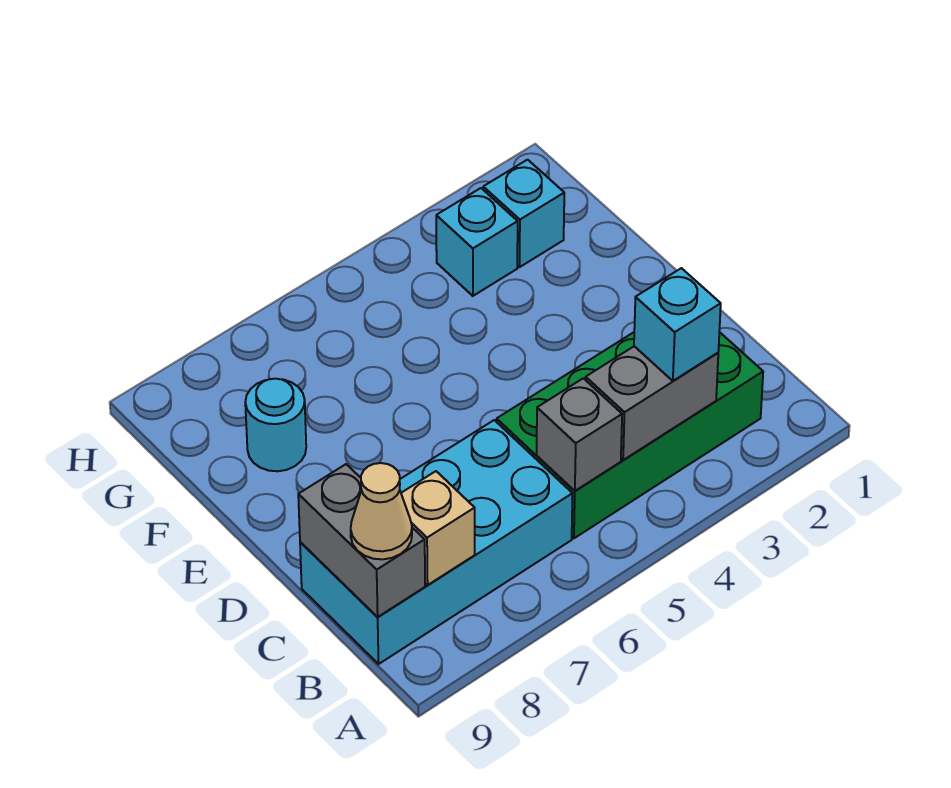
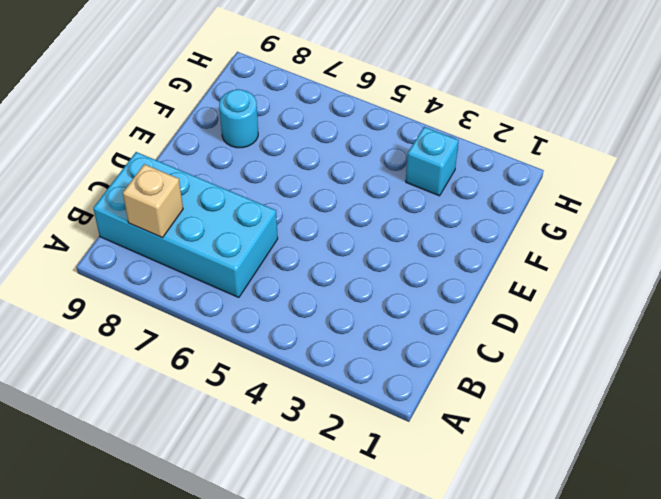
none -> green 2x4 brick [497,332,763,538]
none -> cyan 1x1 brick [483,160,564,267]

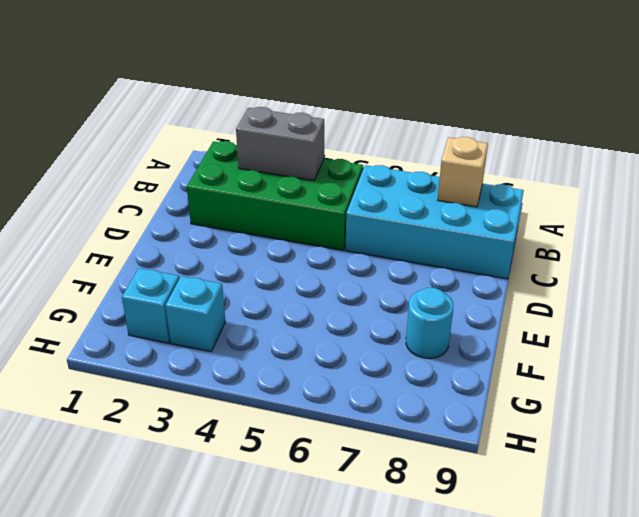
none -> grey 1x1 brick [536,378,622,491]
none -> grey 1x2 brick [298,464,425,617]

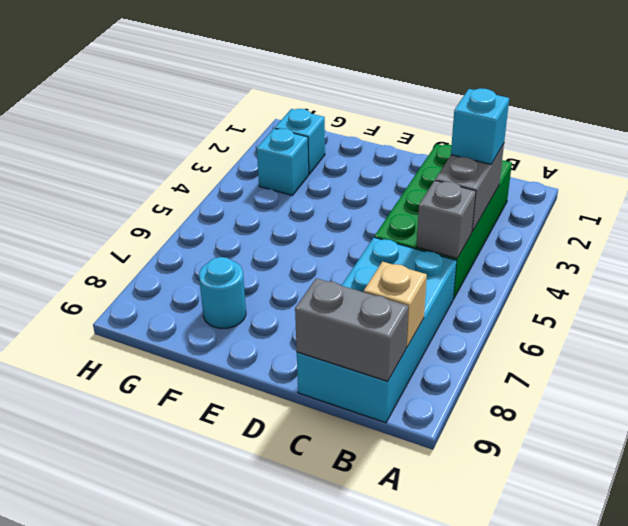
none -> tan 1x1 cone [351,463,412,559]

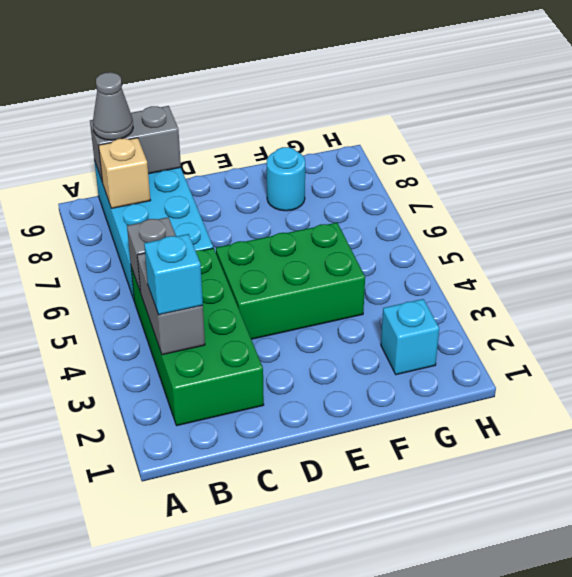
grey 1x1 cone [93,72,133,140] -> tan 1x1 cone [351,463,412,559]
green 2x3 brick [216,223,365,339] -> none
none -> cyan 1x1 brick [436,188,518,296]

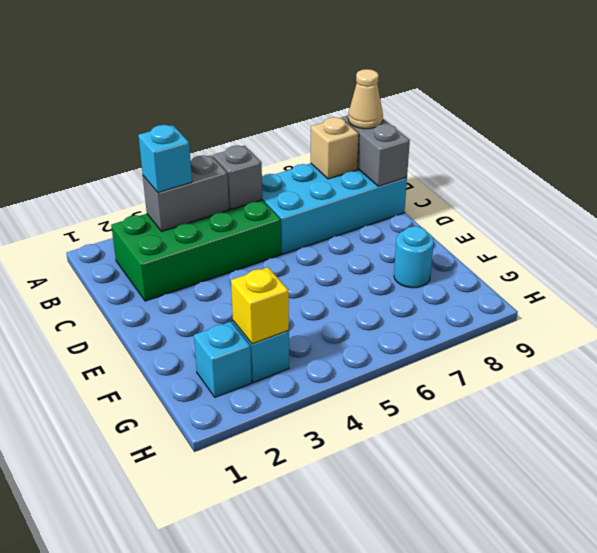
yellow 1x1 brick [231,267,289,344] -> none

